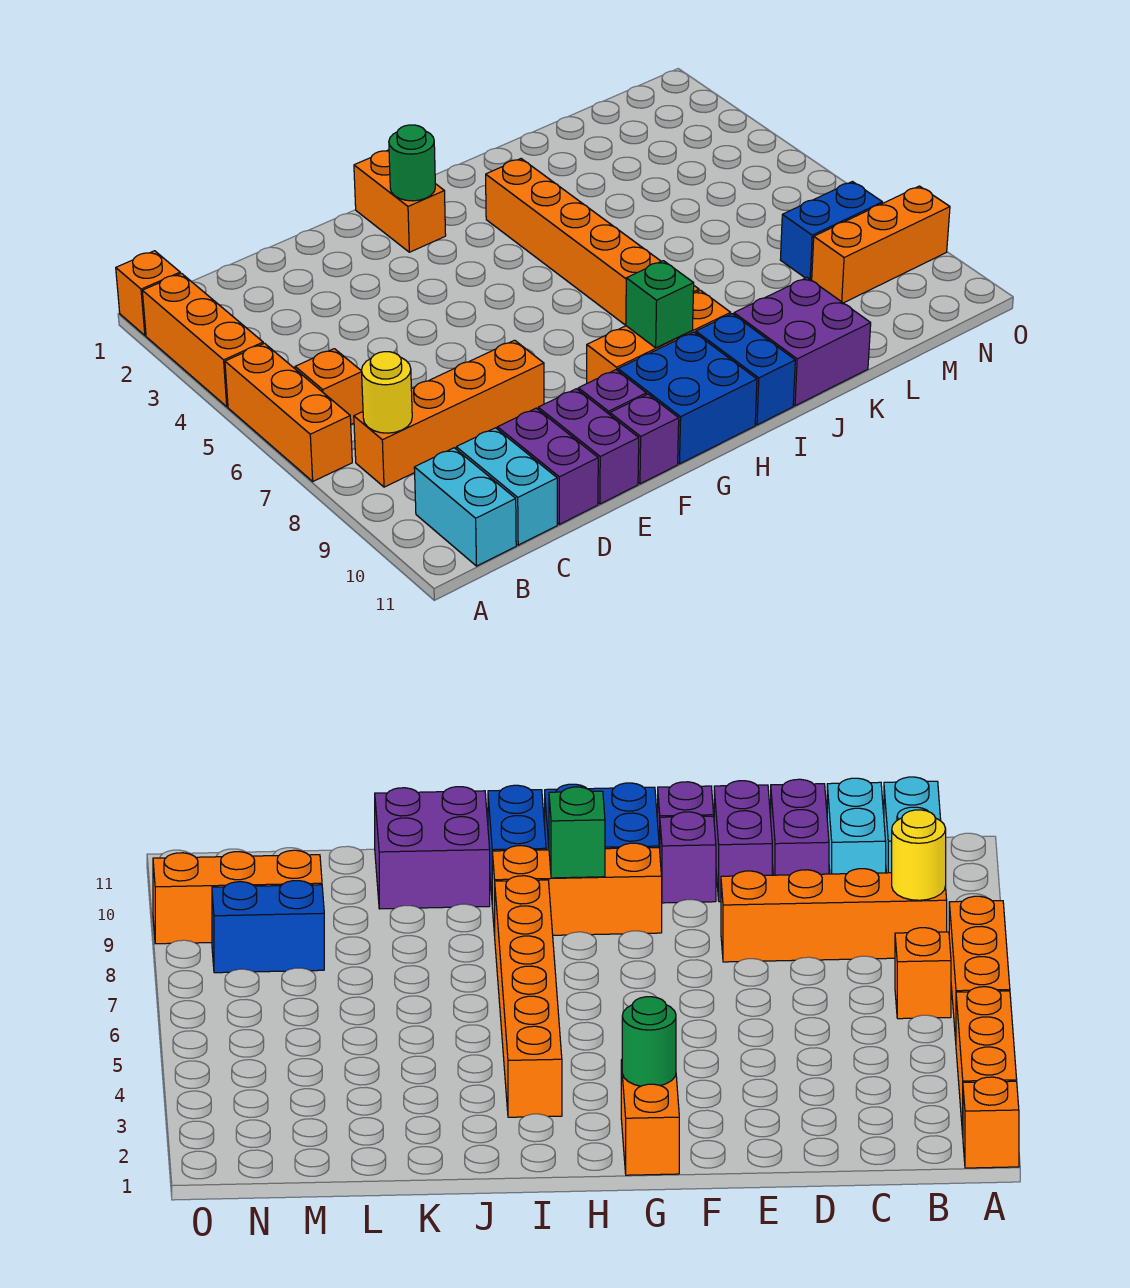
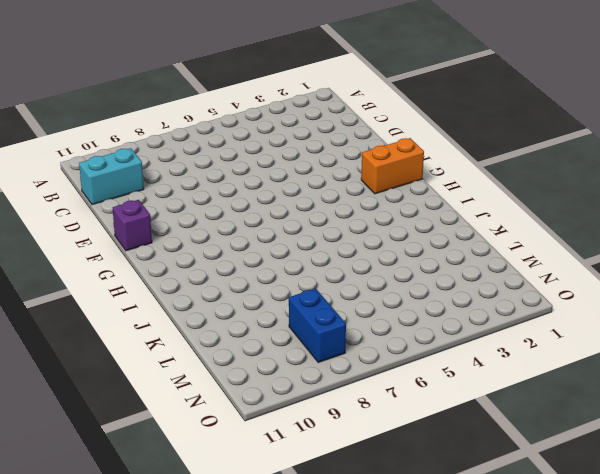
none -> orange 1x1 brick [116,251,180,335]
none -> orange 1x3 brick [142,273,263,407]
none -> orange 1x3 brick [225,343,352,481]

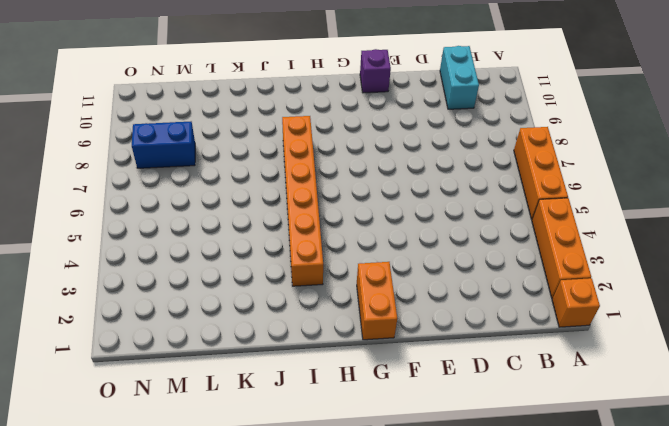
none -> orange 1x1 brick [295,349,363,424]
none -> orange 1x4 brick [354,340,544,487]
none -> cyan 1x2 brick [414,448,516,566]

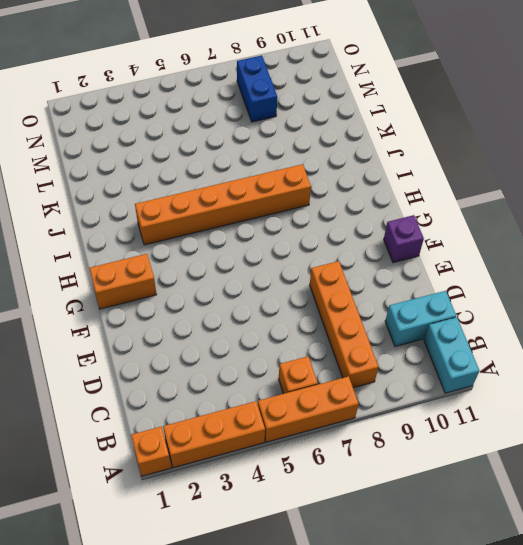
cyan 1x2 brick [424,317,479,393] -> cyan 1x2 brick turned to [414,448,516,566]
none -> purple 1x2 brick [497,408,598,524]
none -> purple 1x2 brick [538,389,639,504]
none -> purple 1x1 brick [578,370,646,415]

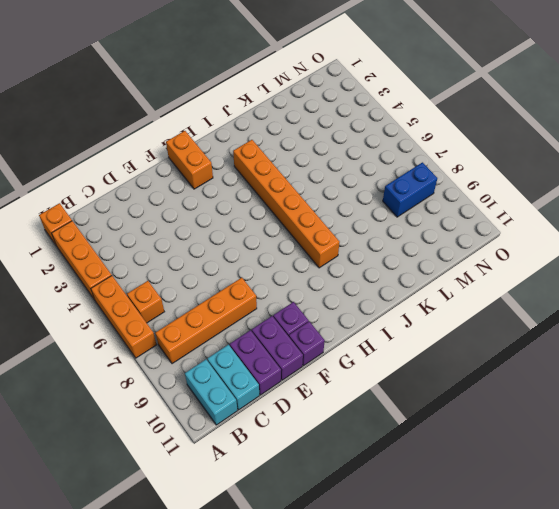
none -> orange 1x3 brick [587,290,731,383]
none -> blue 2x2 brick [618,332,757,464]
none -> blue 1x2 brick [696,314,795,425]

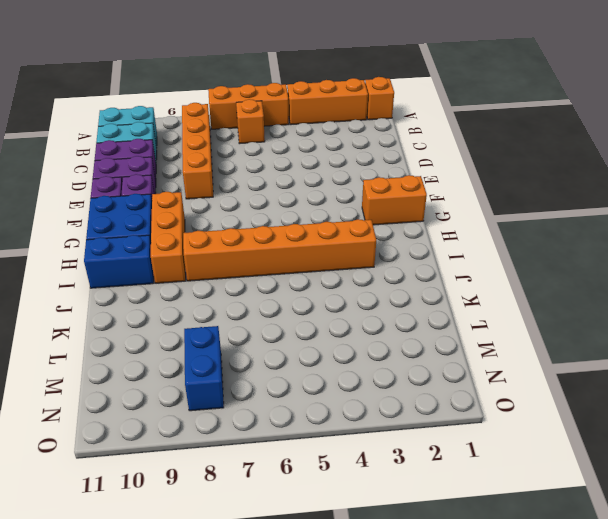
none -> purple 2x2 brick [734,278,871,406]
none -> orange 1x3 brick [812,186,950,303]
none -> yellow 1x1 round brick [361,352,412,433]

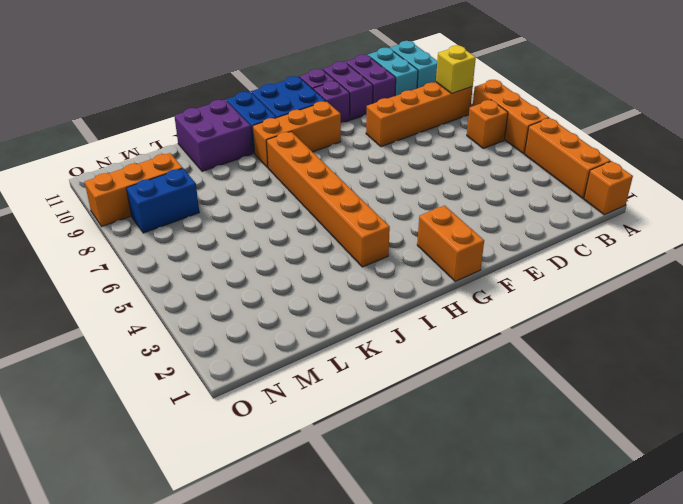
yellow 1x1 brick [436,45,476,93] -> yellow 1x1 round brick [361,352,412,433]
none -> green 1x1 round brick [389,125,435,201]
none -> green 1x1 brick [626,261,694,348]

